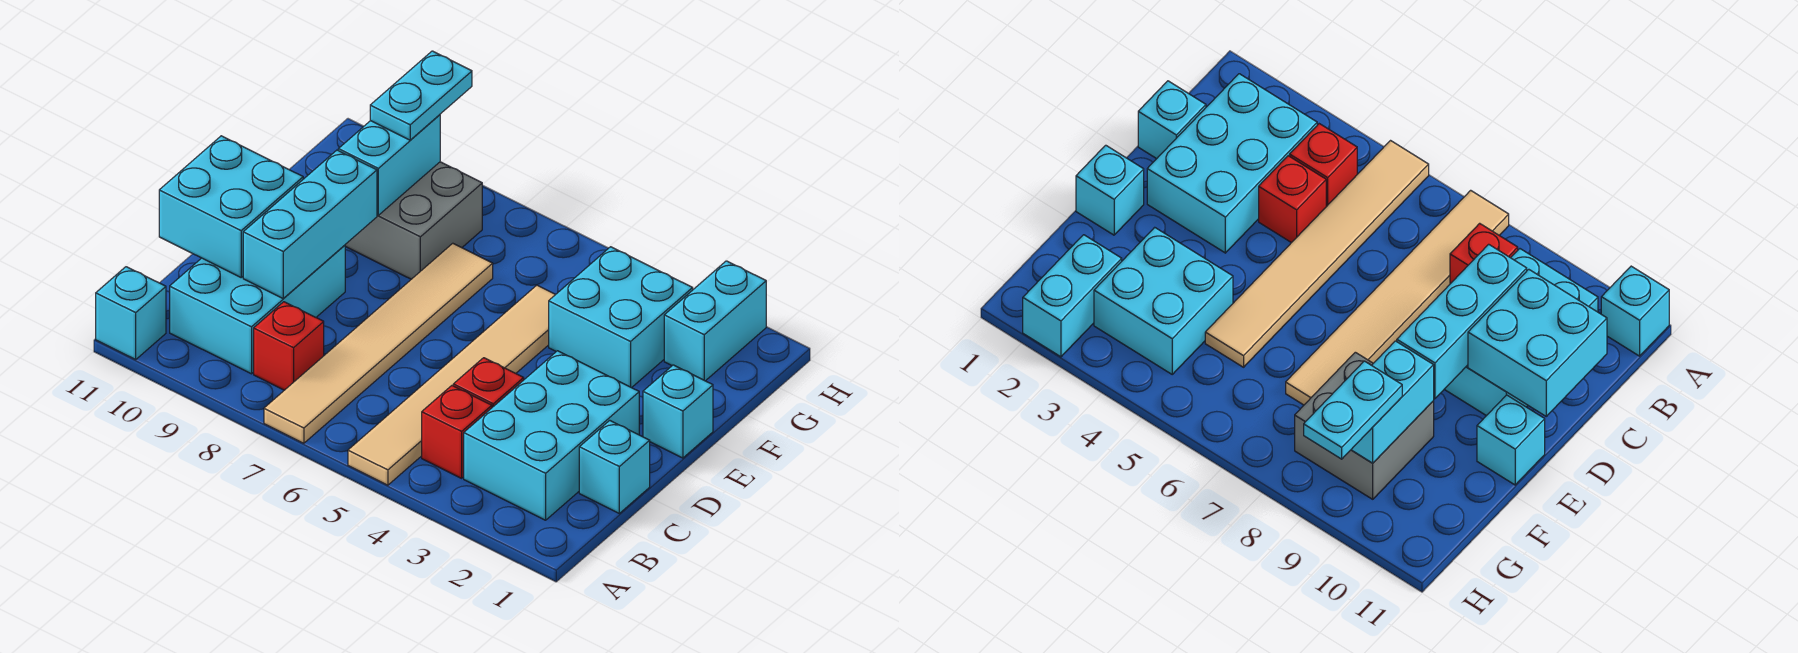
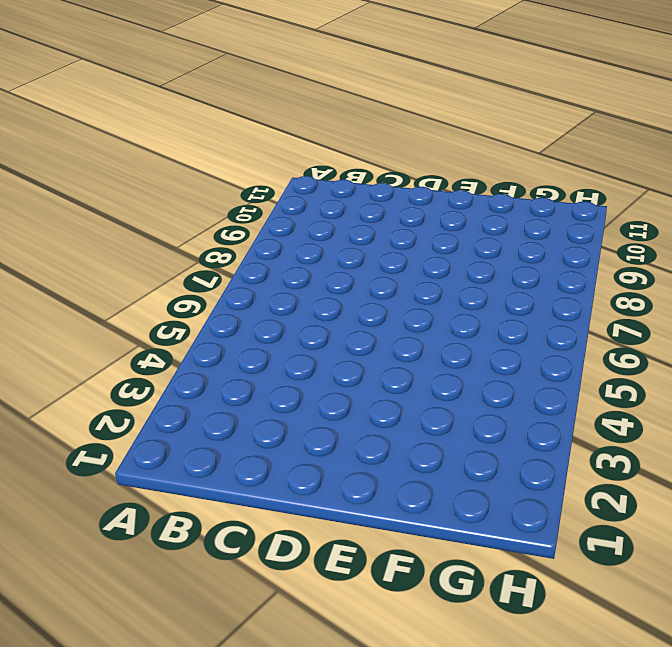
none -> tan 1x6 tile [348,285,556,485]
none -> tan 1x6 tile [264,243,493,443]
none -> cyan 1x1 brick [96,267,166,359]

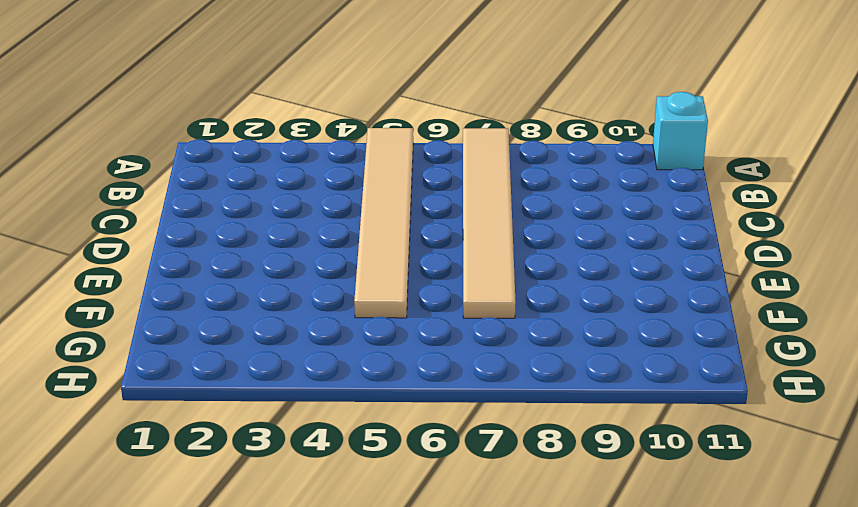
none -> cyan 2x3 brick [464,351,639,520]
none -> red 1x1 brick [422,386,492,478]
none -> red 1x1 brick [254,302,324,390]

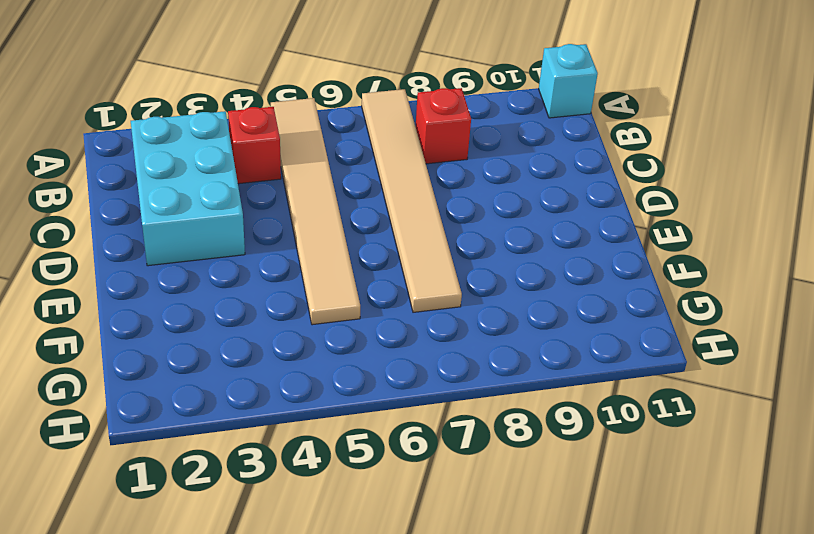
none -> cyan 2x3 brick [170,245,345,374]
none -> cyan 1x1 brick [579,420,650,513]
none -> red 1x1 brick [453,358,524,407]

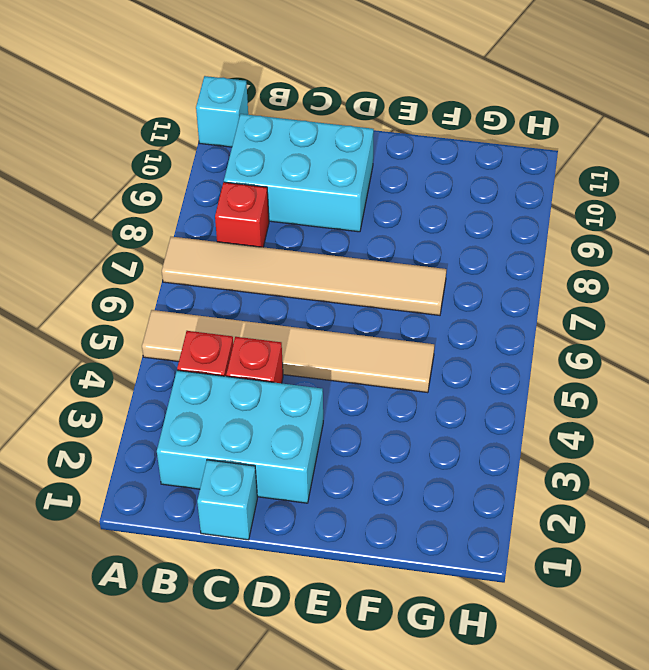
none -> cyan 1x1 brick [643,365,713,458]
none -> cyan 1x1 brick [1477,395,1545,485]
none -> cyan 2x2 brick [549,247,693,388]

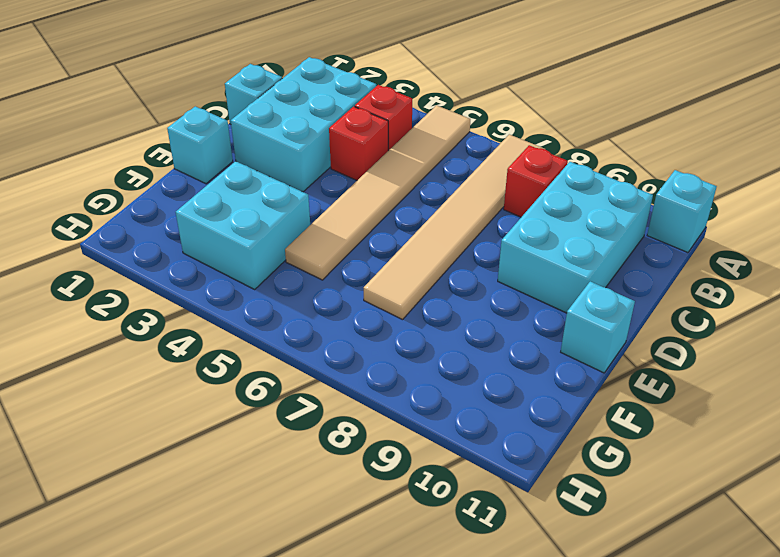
none -> grey 2x2 brick [345,162,482,279]
none -> cyan 1x2 brick [664,261,766,381]
none -> cyan 1x3 brick [243,150,377,299]

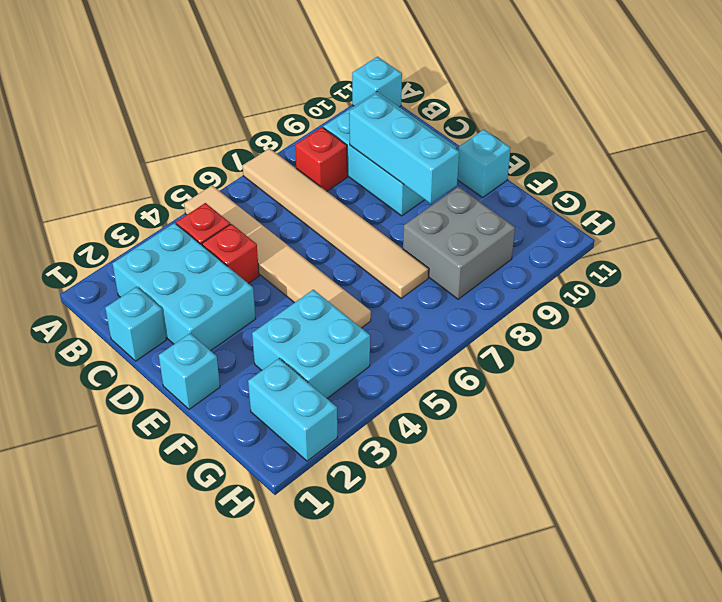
none -> cyan 2x2 brick [159,136,303,277]
none -> cyan 1x2 brick [338,115,440,215]
none -> cyan 1x2 plate [370,51,472,140]

